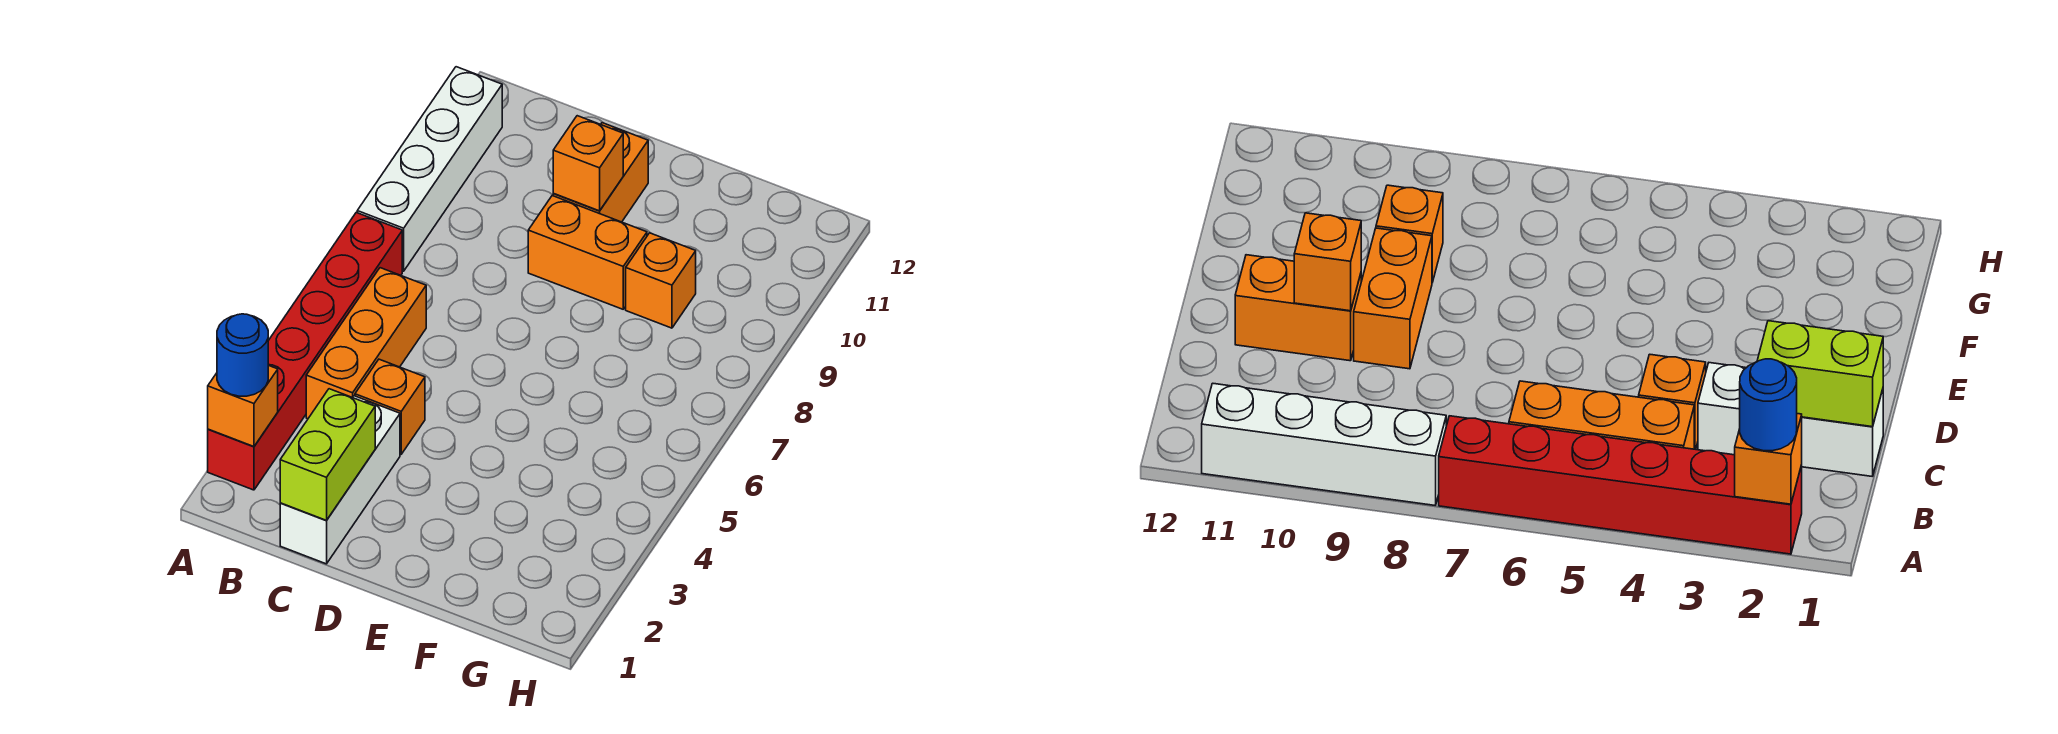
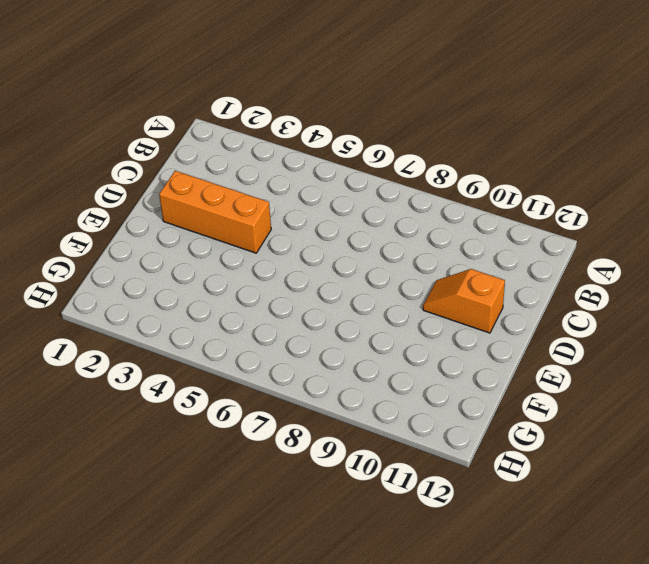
orange 1x3 brick [159,171,271,253] -> orange 1x3 brick moved to [306,268,426,419]
orange 1x2 slope [423,269,505,333] -> orange 1x2 brick [553,123,648,222]
none -> red 1x6 brick [208,212,402,490]
none -> white 1x4 brick [357,67,502,271]
none -> white 1x3 brick [280,396,400,564]

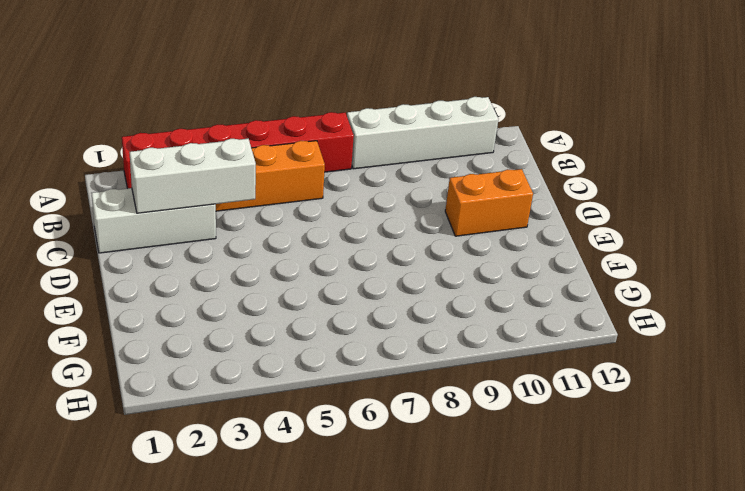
white 1x3 brick [130,138,256,213] -> lime 1x2 brick [280,389,375,520]
none -> orange 1x1 brick [355,359,425,454]
none -> orange 1x2 brick [528,196,647,309]
none -> orange 1x1 brick [626,233,696,328]

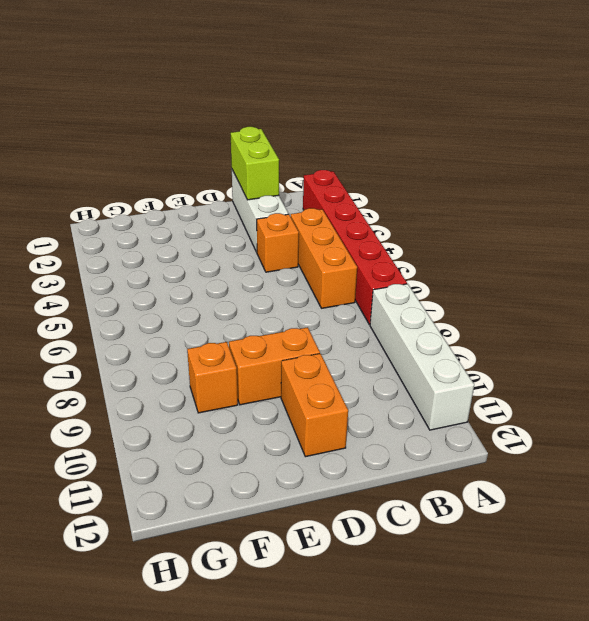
none -> orange 1x1 brick [208,365,278,447]
none -> orange 1x1 brick [553,116,623,211]
none -> blue 1x1 round brick [217,314,268,396]

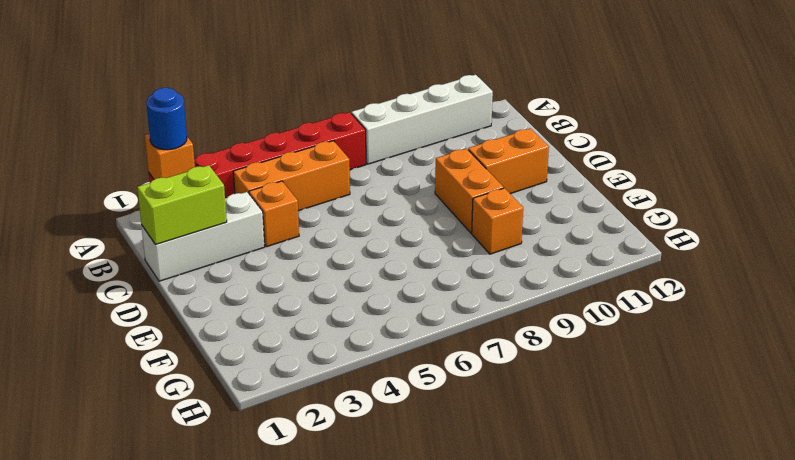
none -> orange 1x1 brick [553,116,623,211]

